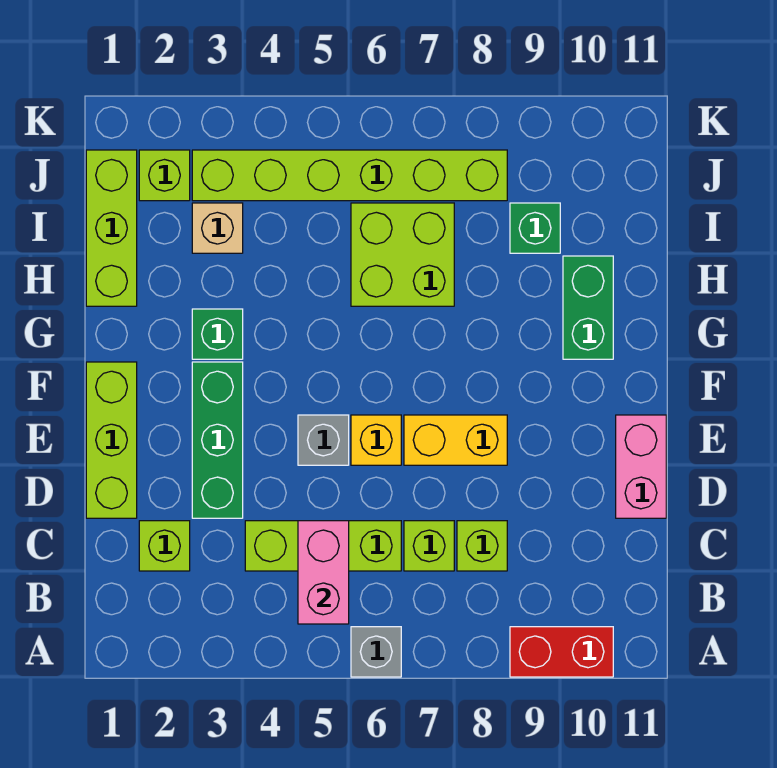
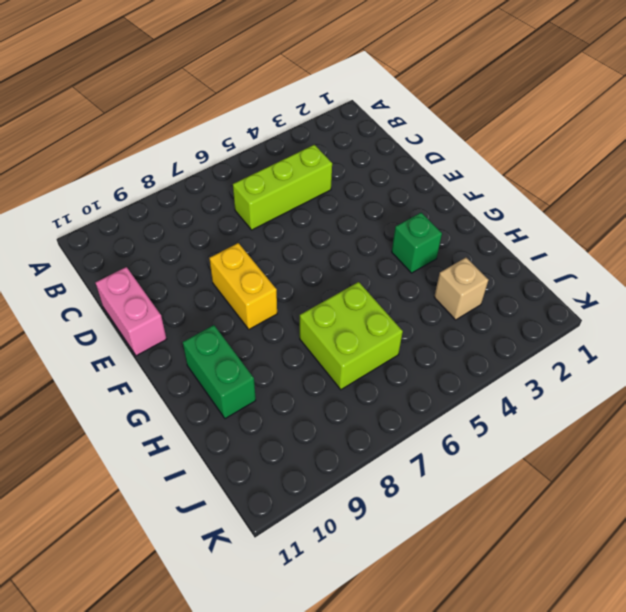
yellow 1x2 brick [209,243,277,329] -> yellow 1x2 brick turned to [404,415,507,465]
none -> grey 1x1 brick [351,627,401,677]
none -> red 1x2 brick [510,627,613,677]
none -> lime 1x1 brick [139,521,190,571]

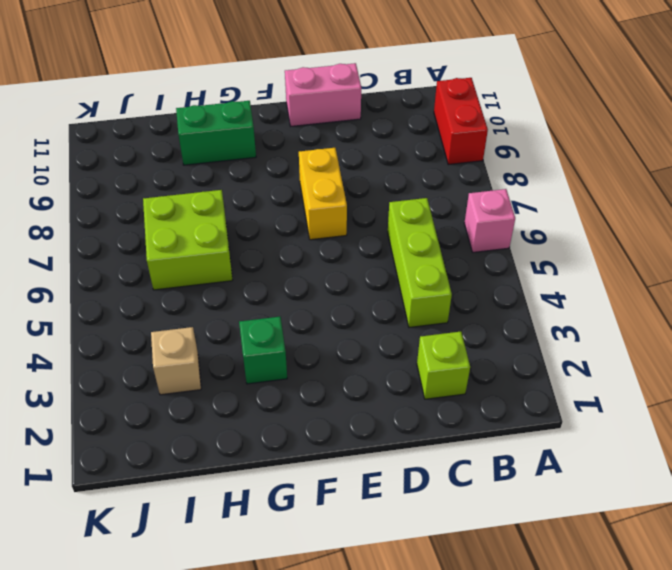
pink 1x1 brick [464,189,515,252] -> grey 1x1 brick [351,627,401,677]
none -> lime 1x1 brick [404,521,454,571]
none -> lime 1x1 brick [457,521,507,571]
none -> lime 1x3 brick [86,362,137,518]

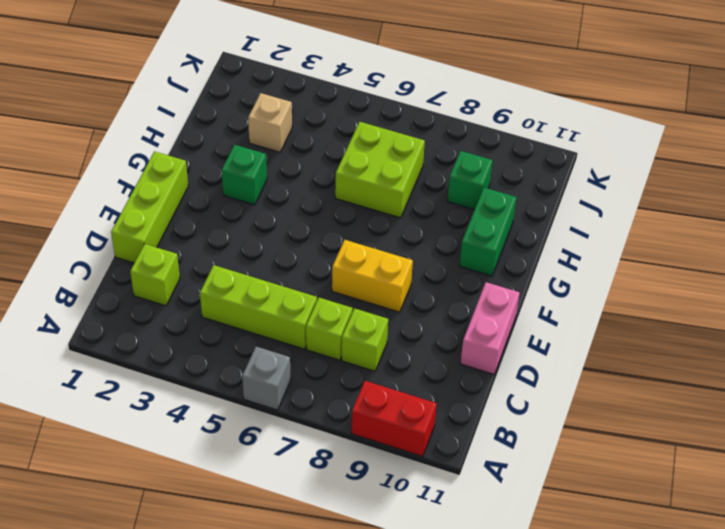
none -> green 1x3 brick [192,362,243,518]
none -> grey 1x1 brick [298,415,349,465]
none -> yellow 1x1 brick [351,415,401,465]

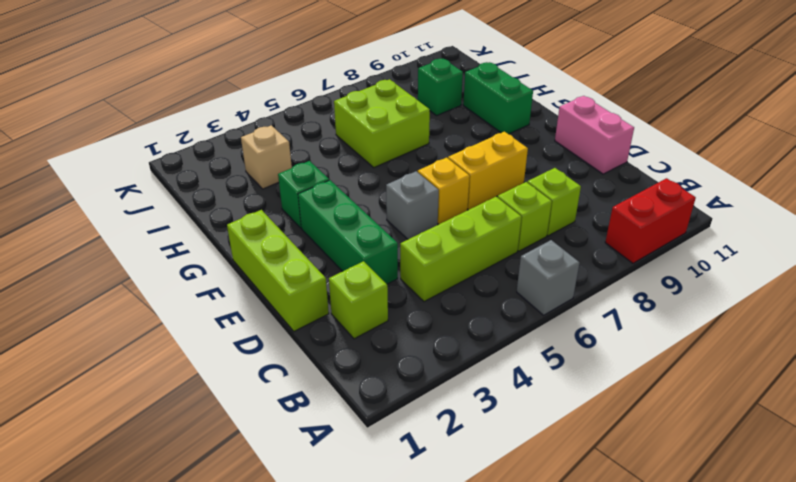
none -> lime 1x3 brick [86,150,137,306]
none -> lime 1x1 brick [139,150,190,201]
none -> lime 1x6 brick [192,150,507,201]

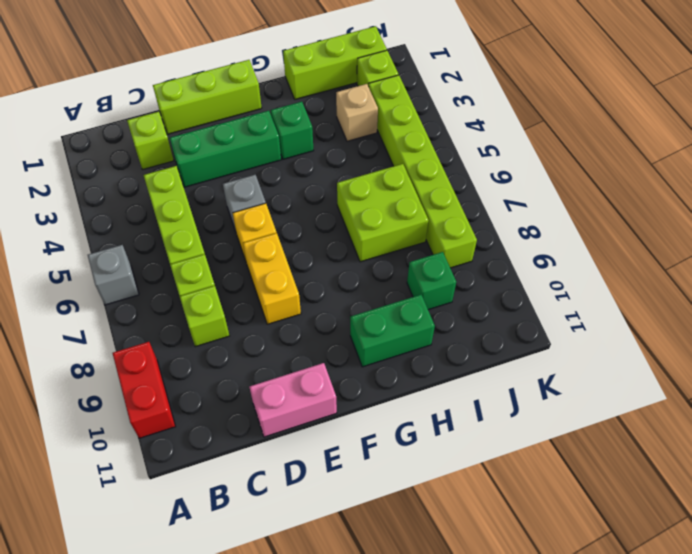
none -> pink 1x2 brick [298,521,349,624]

